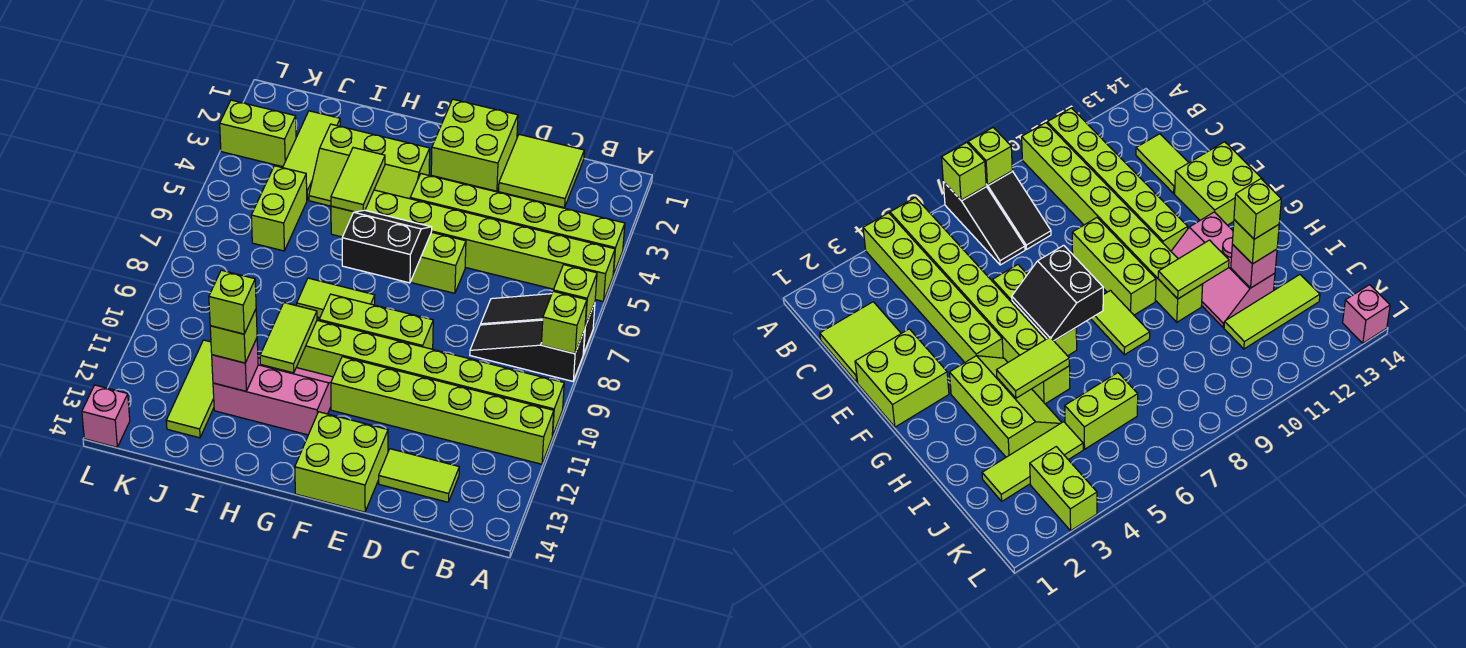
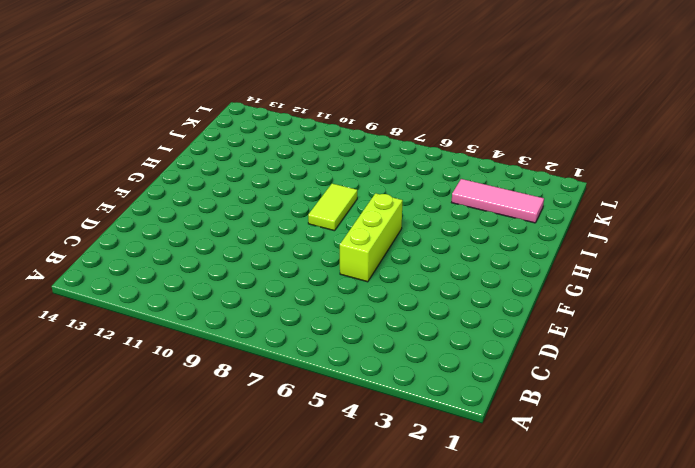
pink 1x3 tile [452,179,544,223] -> lime 1x3 tile [283,111,340,200]
none -> lime 1x6 brick [410,174,625,275]
none -> lime 1x8 brick [331,190,615,301]
none -> black 1x3 slope [481,294,595,354]

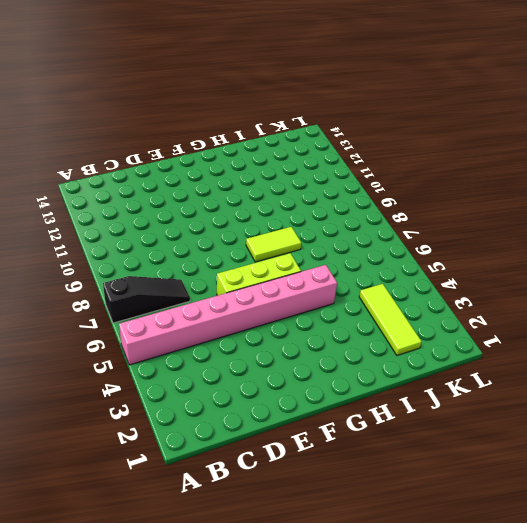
pink 1x8 brick [119,265,337,365] -> lime 1x8 brick [331,190,615,301]
none -> lime 1x6 brick [410,174,625,275]
none -> black 1x3 slope [470,320,585,381]
none -> lime 1x8 brick [296,320,564,436]

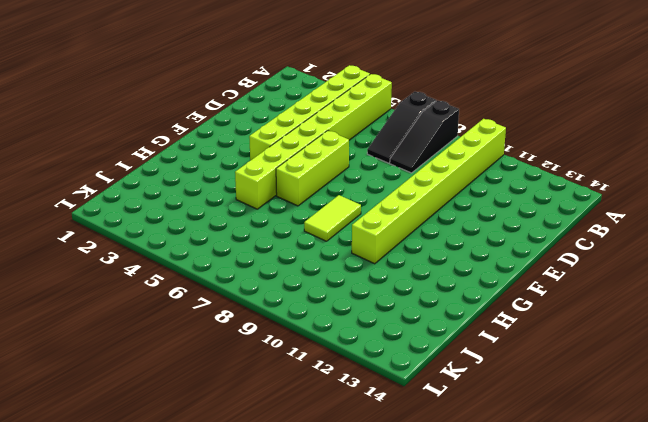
none -> lime 1x6 brick [331,357,554,464]
none -> lime 2x2 tile [499,134,584,208]
none -> lime 1x2 tile [379,449,459,502]

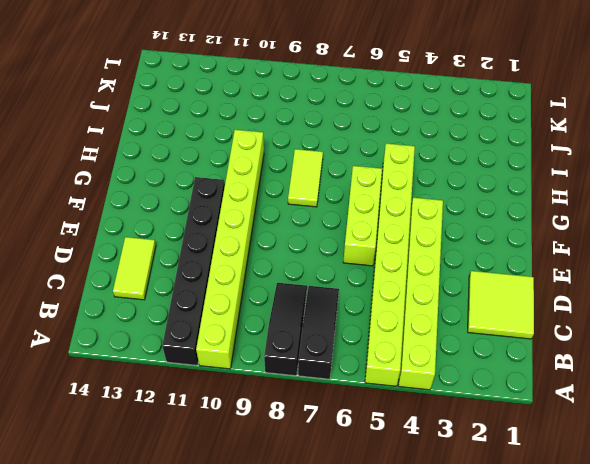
black 1x6 brick [162,177,225,365] -> lime 1x6 brick [331,357,554,464]
none -> lime 2x2 brick [431,99,518,191]
none -> lime 1x3 brick [319,294,433,349]
none -> lime 2x2 brick [295,412,388,512]

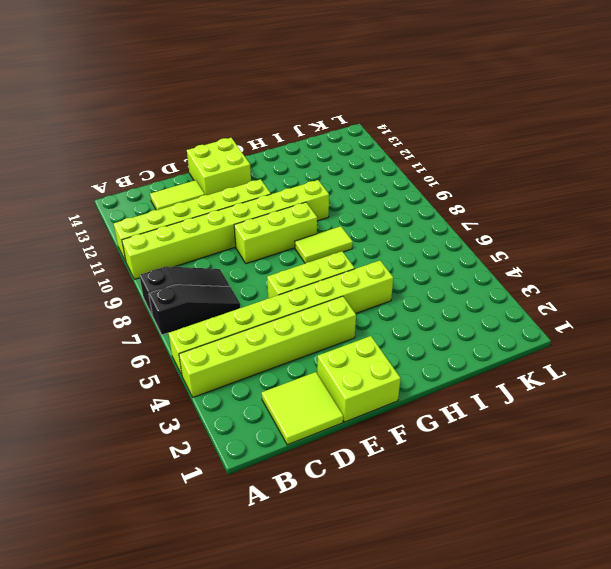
none -> lime 2x3 slope [309,124,430,206]
none -> pink 2x3 slope [213,358,333,435]
none -> lime 1x3 tile [283,111,340,200]

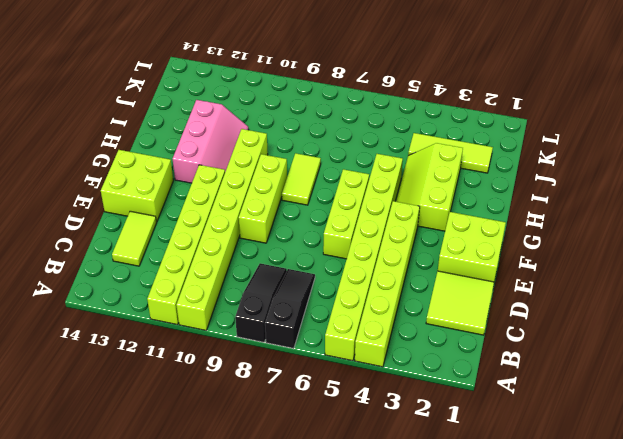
none -> lime 1x2 brick [251,166,307,251]
none -> lime 1x3 tile [166,340,214,438]
none -> lime 1x2 brick [220,100,296,167]

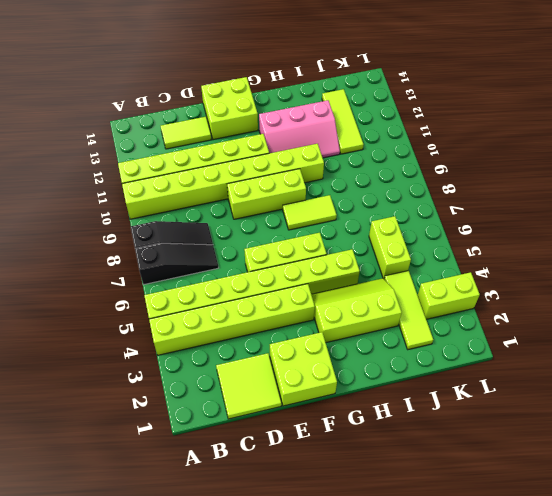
none -> pink 1x1 brick [82,385,130,447]
none -> lime 1x1 brick [553,265,597,326]
none -> lime 1x1 brick [541,291,587,354]

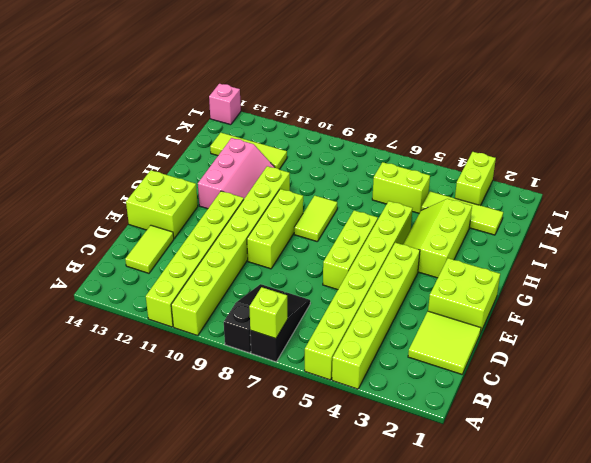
none -> lime 1x1 brick [541,291,587,354]
none -> black 2x2 slope [342,210,432,283]
none -> lime 1x2 tile [331,148,385,212]

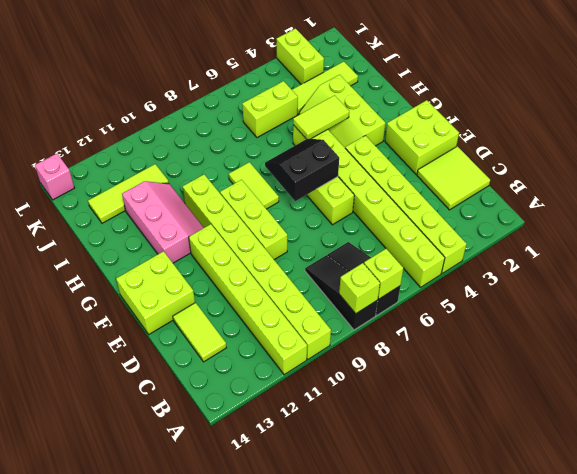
black 2x2 slope [265,139,339,201] -> black 2x2 slope turned to [342,210,432,283]
none -> lime 1x2 tile [260,303,317,373]
none -> pink 1x1 brick [212,338,258,391]
none -> lime 1x1 brick [210,309,257,363]

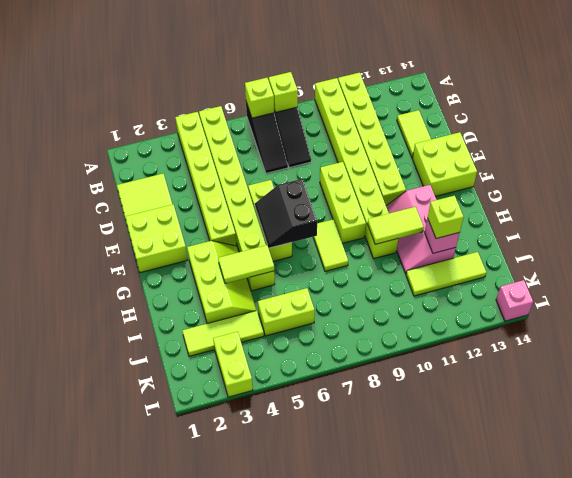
none -> lime 1x1 brick [209,270,256,334]

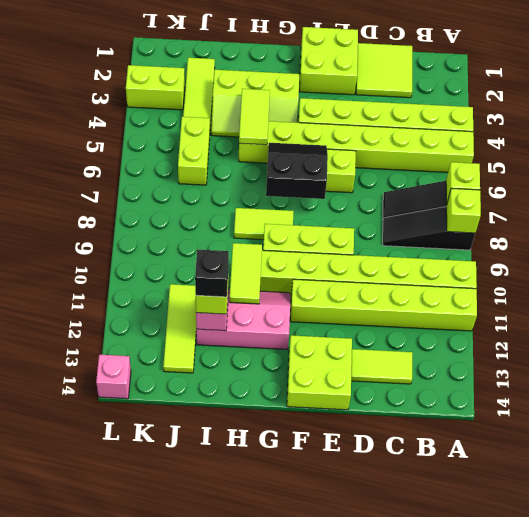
black 1x1 brick [195,250,229,297] -> lime 1x1 brick [209,270,256,334]

